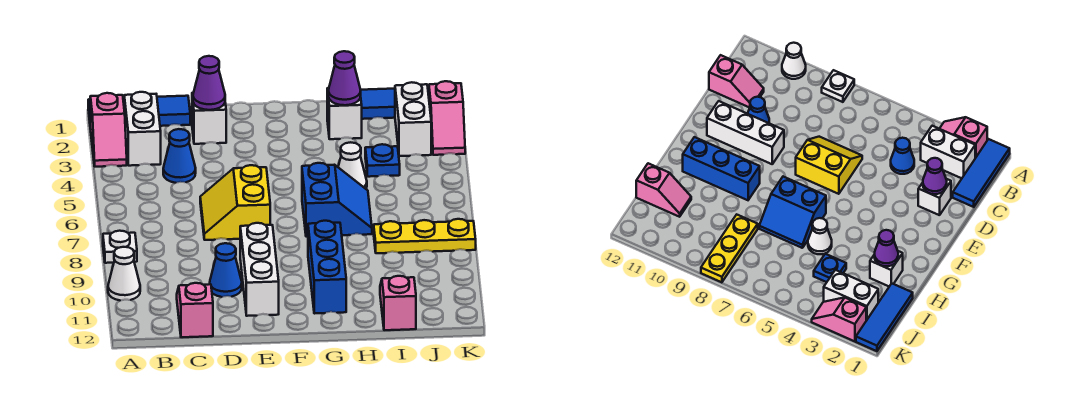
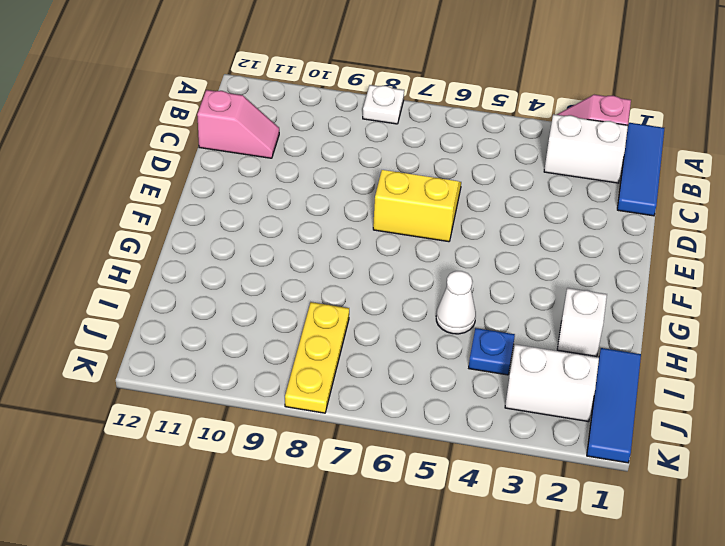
none -> white 1x1 cone [108,247,140,301]
none -> blue 1x1 cone [163,129,196,183]
none -> white 1x1 brick [192,93,226,144]

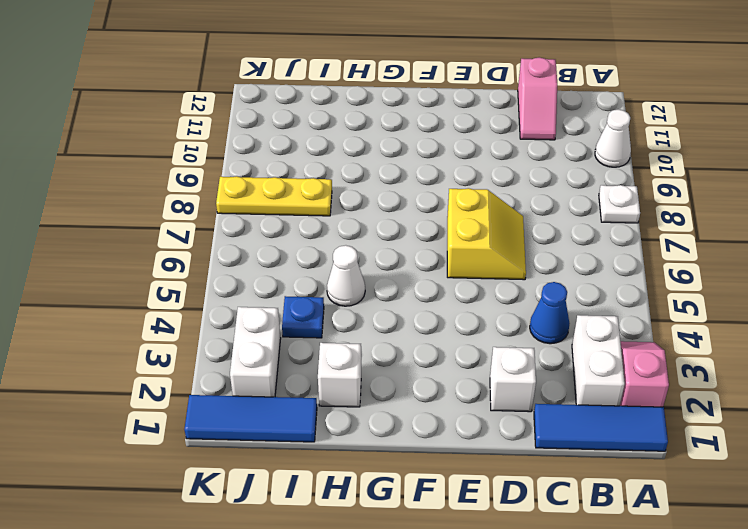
none -> blue 1x1 cone [210,243,242,297]
none -> white 1x3 brick [240,223,279,316]
none -> blue 2x2 slope [302,163,372,237]

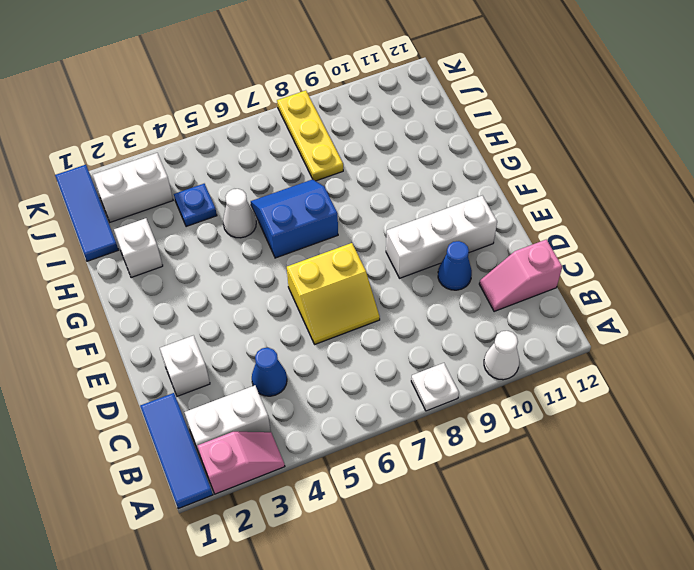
none -> blue 1x3 brick [308,221,346,314]
none -> pink 1x2 slope [380,276,416,330]
none -> pink 1x2 slope [429,81,465,155]

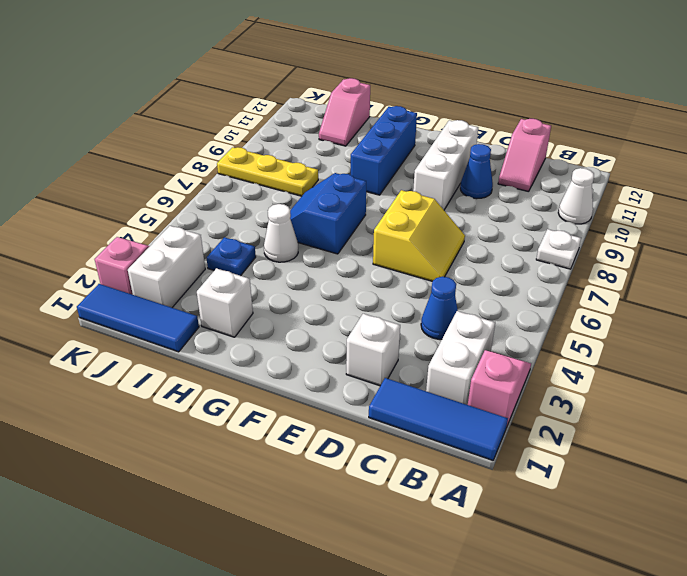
none -> purple 1x1 cone [193,56,225,110]
none -> purple 1x1 cone [328,51,361,105]

